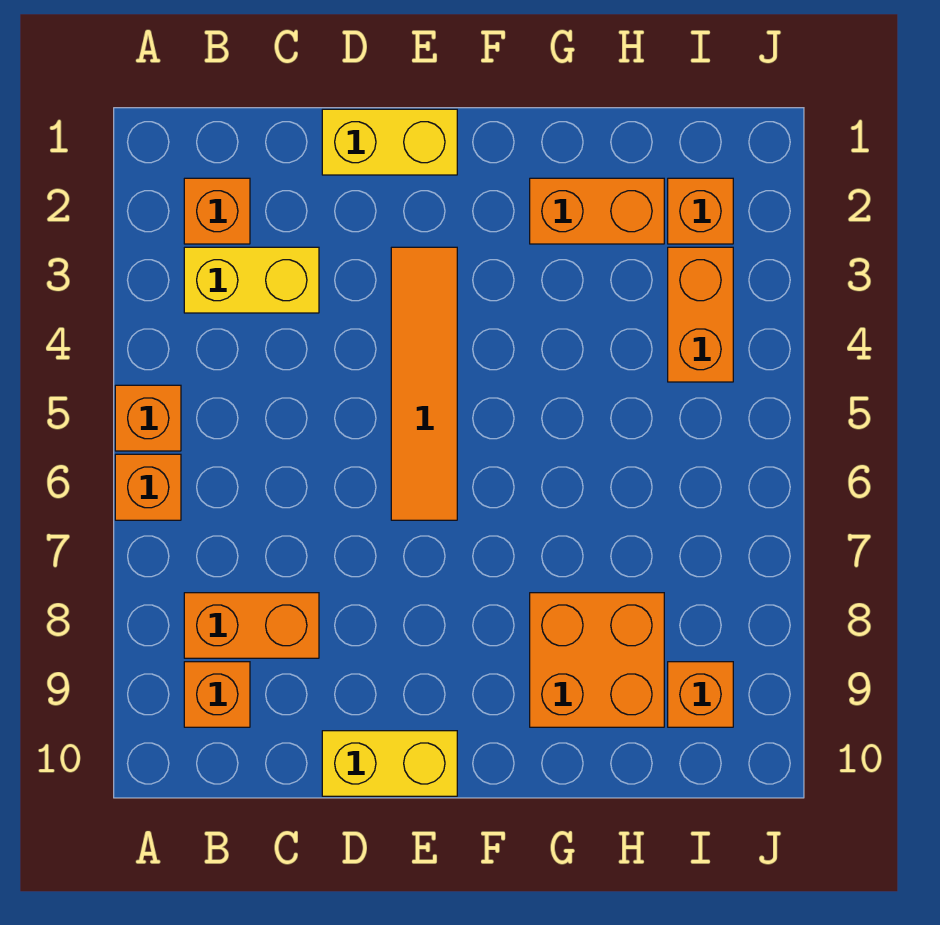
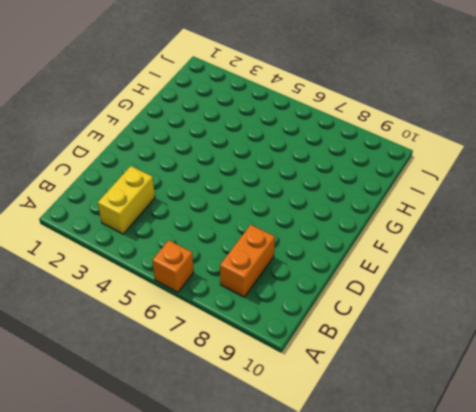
none -> orange 1x1 brick [115,385,181,451]
none -> orange 1x1 brick [184,178,250,244]
none -> orange 1x1 brick [184,662,250,727]

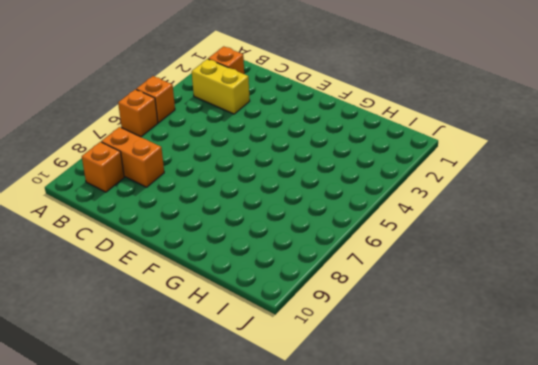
none -> yellow 1x2 brick [322,109,457,175]
none -> yellow 1x2 brick [322,731,457,796]
none -> orange 1x4 tile [391,247,457,520]

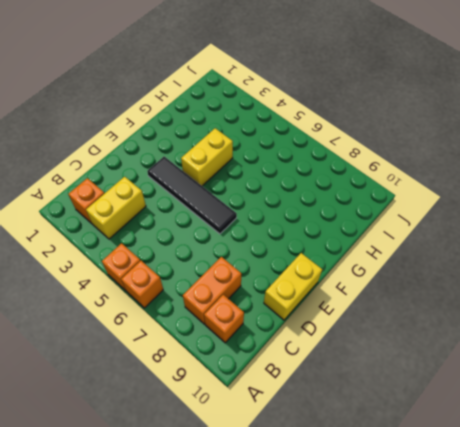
black 1x4 tile [147,157,237,234] -> orange 1x4 tile [391,247,457,520]
yellow 1x2 brick [181,128,233,186] -> yellow 1x2 brick moved to [322,109,457,175]
none -> orange 1x2 brick [530,178,664,244]
none -> orange 2x2 brick [530,593,664,727]
none -> orange 1x1 brick [668,178,733,244]

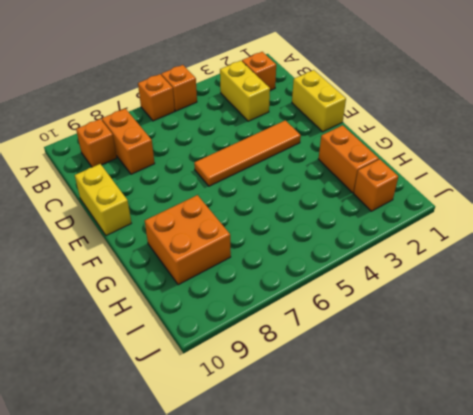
none -> orange 1x2 brick [668,247,733,382]
none -> orange 1x1 brick [668,662,733,727]

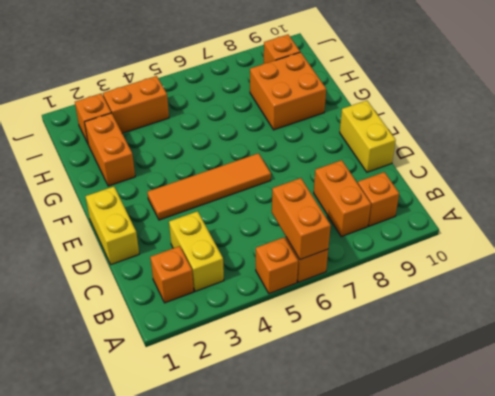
orange 1x2 brick [272,178,331,260] -> none

